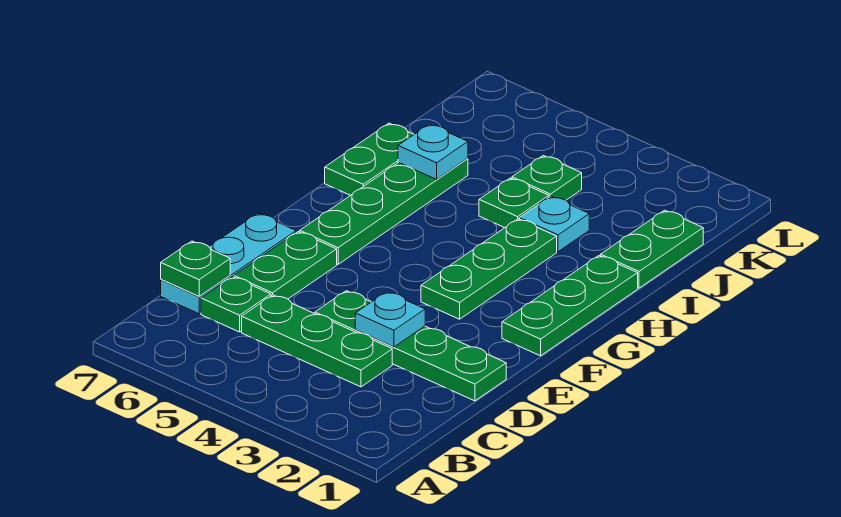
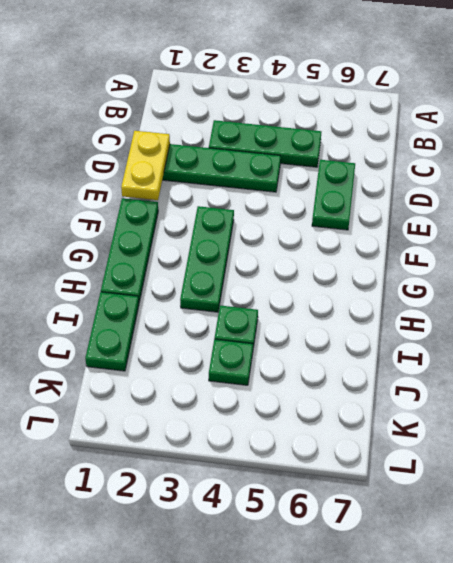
yellow 1x2 plate [121,131,170,200] -> none
none -> green 1x1 plate [201,277,271,332]
none -> cyan 1x3 plate [161,213,296,314]
none -> green 1x4 plate [300,159,468,264]

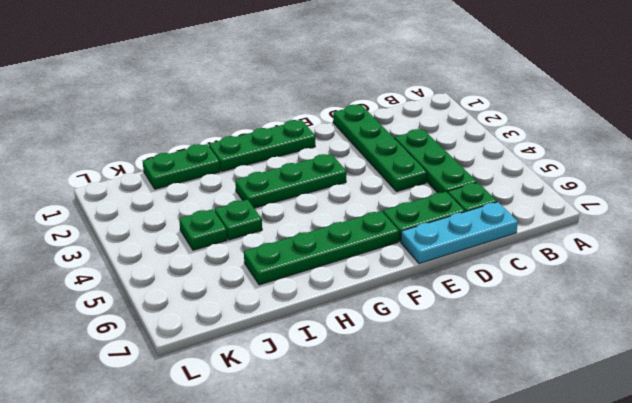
none -> green 1x2 plate [325,123,414,195]
none -> cyan 1x1 plate [520,196,589,252]
none -> green 1x1 plate [161,241,230,296]

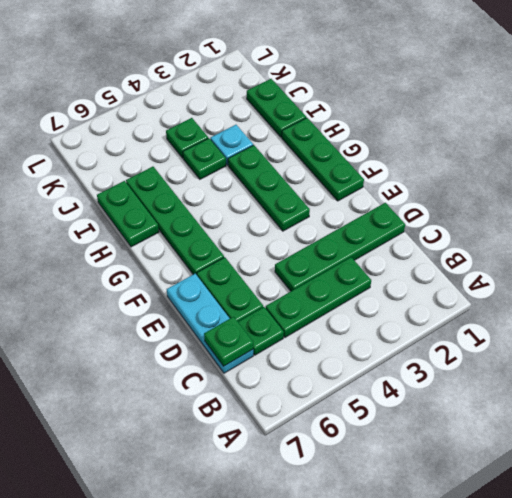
none -> cyan 1x1 plate [355,292,425,347]
none -> cyan 1x1 plate [398,124,468,179]

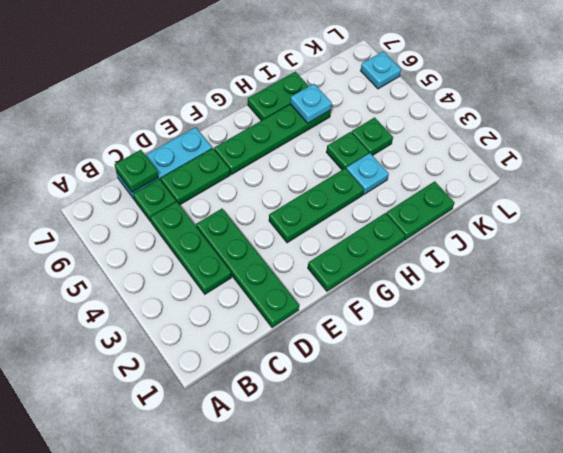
cyan 1x1 plate [361,51,401,89] -> cyan 1x1 plate moved to [355,292,425,347]

